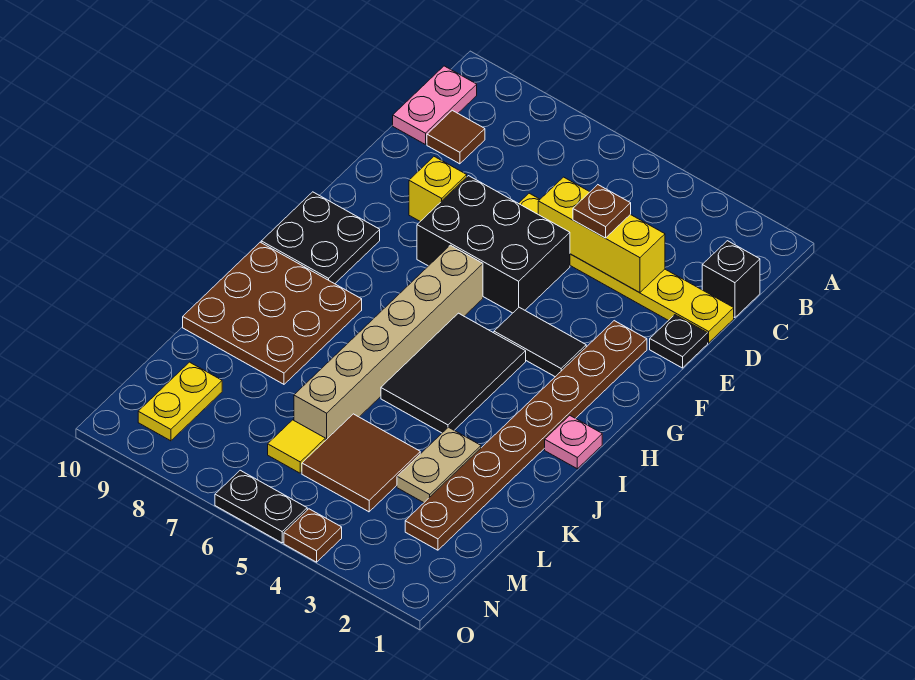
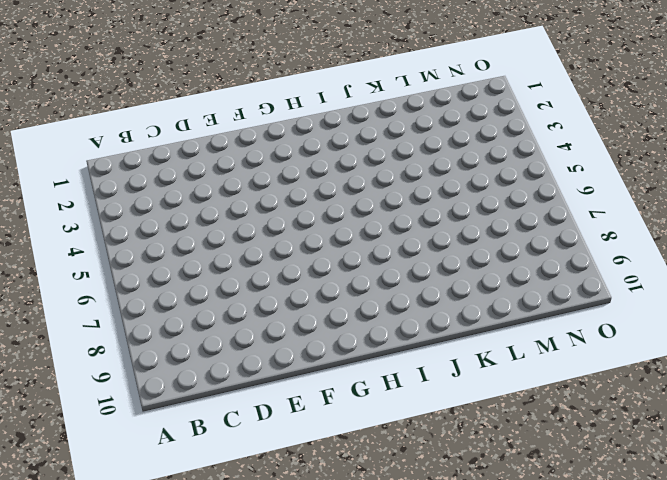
none -> pink 1x2 plate [393,66,477,145]
none -> black 1x1 brick [702,241,760,318]
none -> brown 1x1 tile [427,110,485,164]

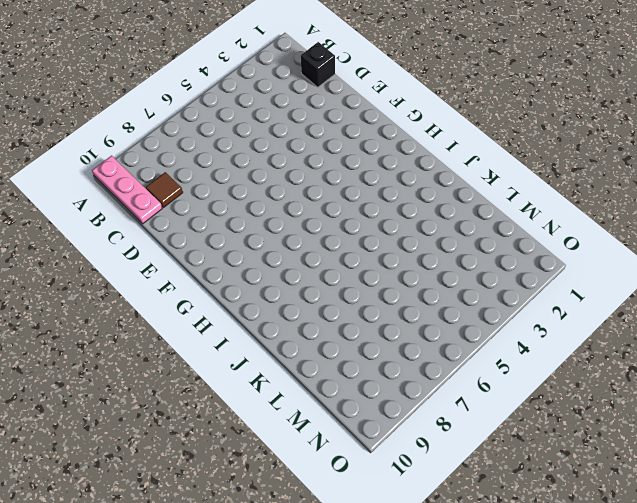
pink 1x3 plate [92,156,162,224] -> pink 1x2 plate [393,66,477,145]
none -> yellow 1x6 plate [519,193,734,343]
none -> black 1x1 plate [650,315,708,368]
none -> black 2x3 brick [417,176,570,313]

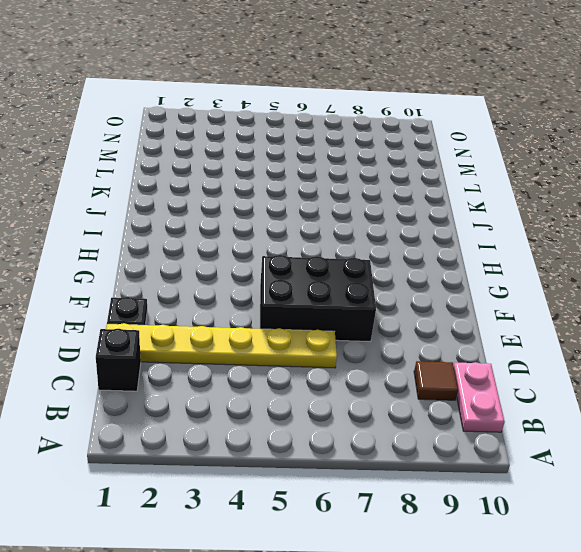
none -> yellow 1x1 brick [409,157,467,221]
none -> brown 1x8 plate [405,321,647,550]
none -> black 1x2 tile [494,307,586,377]

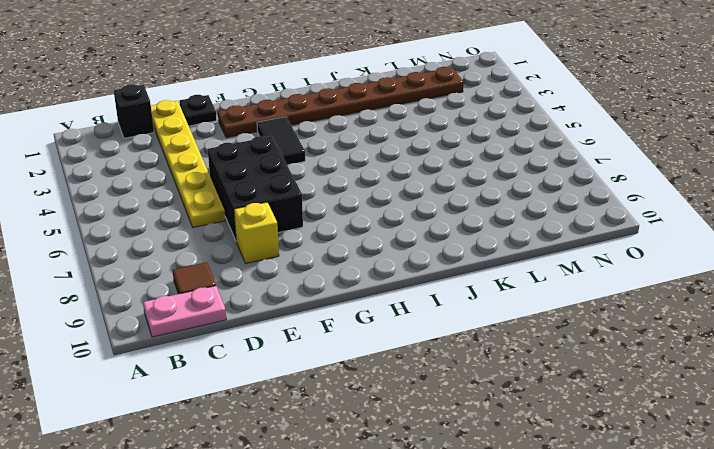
none -> tan 1x6 brick [294,245,483,441]
none -> black 2x2 plate [261,192,380,284]
none -> black 2x3 tile [381,313,526,433]

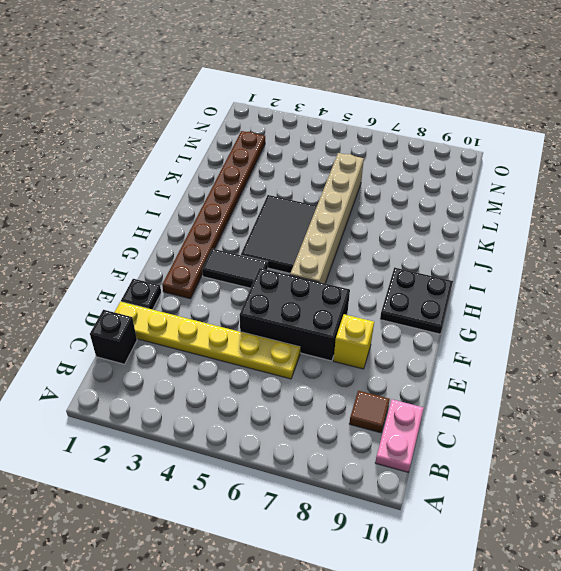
none -> pink 1x1 plate [545,415,602,469]
none -> brown 3x3 plate [183,242,362,384]
none -> tan 1x2 plate [397,427,481,503]

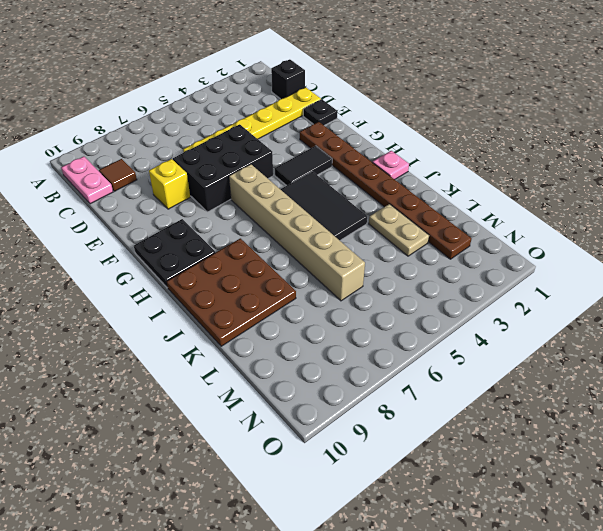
none -> brown 2x2 tile [302,414,420,512]
none -> yellow 1x1 tile [268,420,325,473]
none -> yellow 1x2 plate [138,362,222,441]

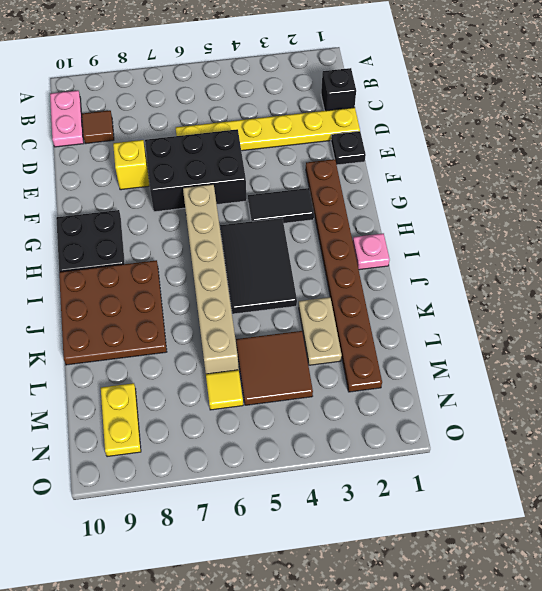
none -> brown 1x1 plate [284,509,342,562]
none -> black 1x2 plate [215,470,307,543]
none -> yellow 1x3 brick [538,177,665,293]

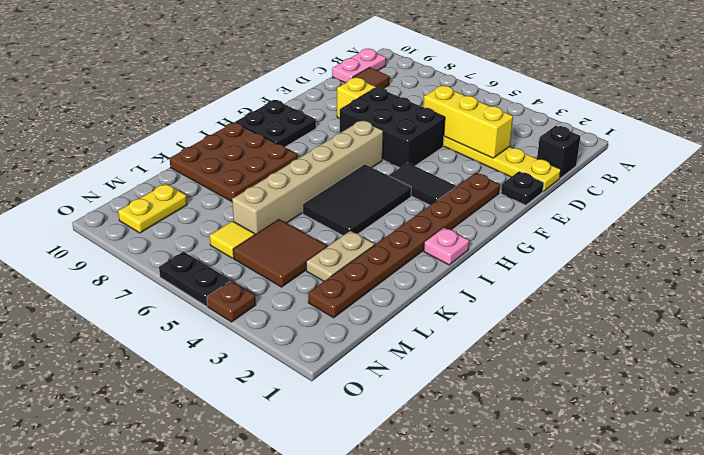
none -> brown 1x1 plate [573,185,631,238]

